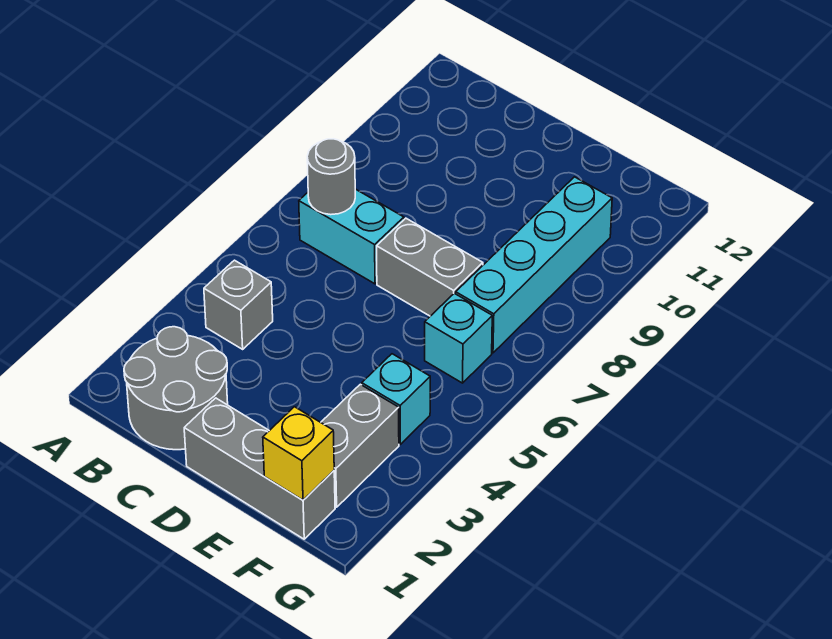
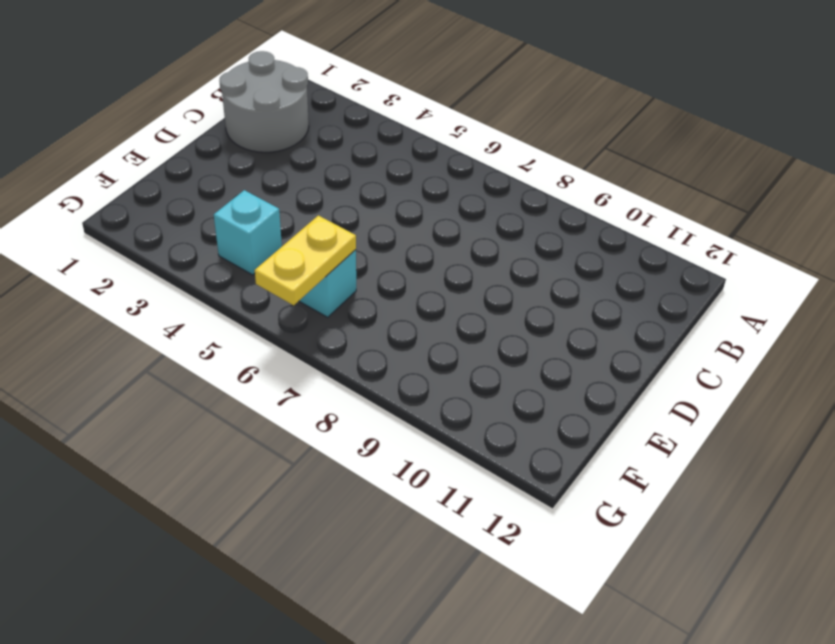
yellow 1x2 plate [255,215,356,305] -> none
none -> grey 1x1 brick [204,260,273,349]
none -> cyan 1x2 brick [299,189,404,284]

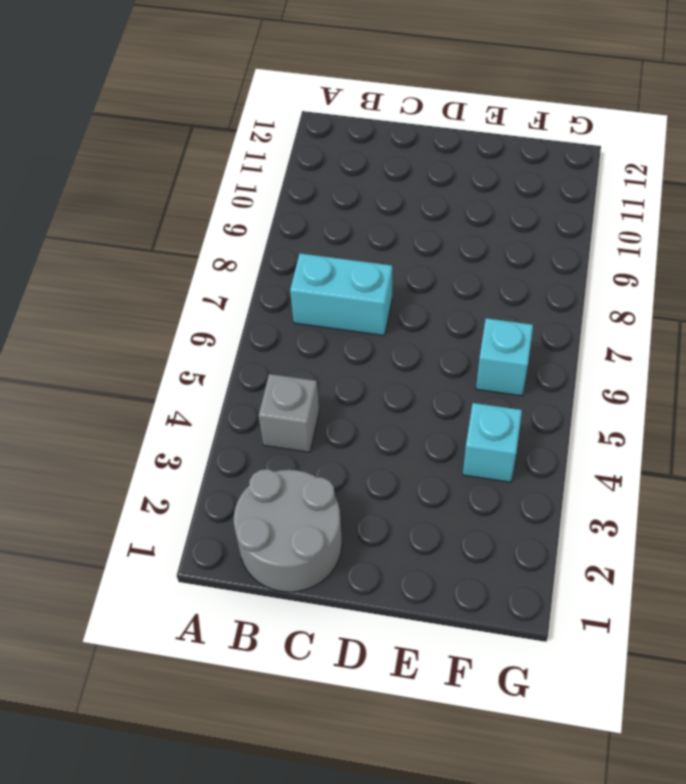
none -> grey 1x3 brick [184,398,335,539]
none -> grey 1x2 brick [377,218,483,316]

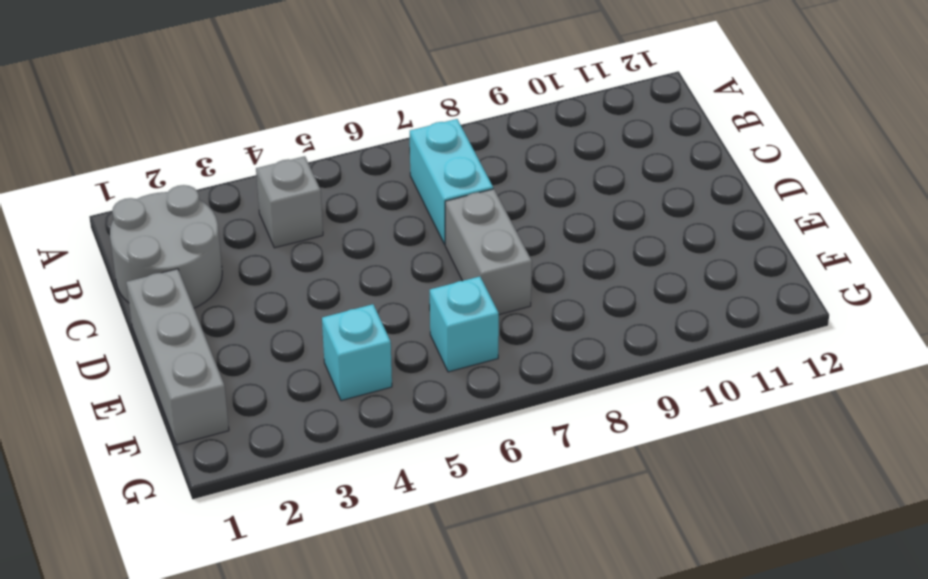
none -> grey 1x2 brick [321,384,399,507]
none -> cyan 1x4 brick [456,177,612,353]

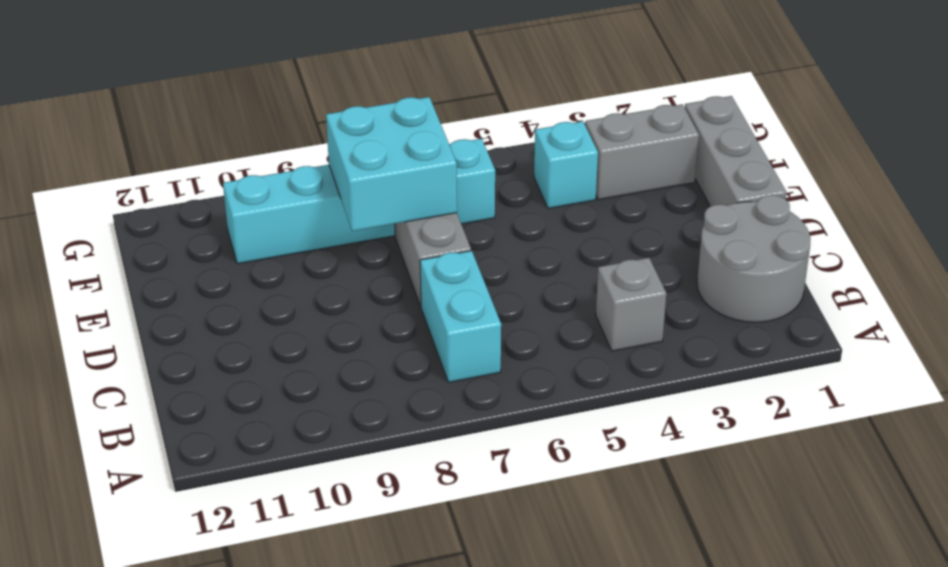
cyan 2x2 brick [326,97,457,231] -> none
none -> grey 1x1 round brick [307,139,355,215]
none -> yellow 1x1 brick [263,407,334,500]

